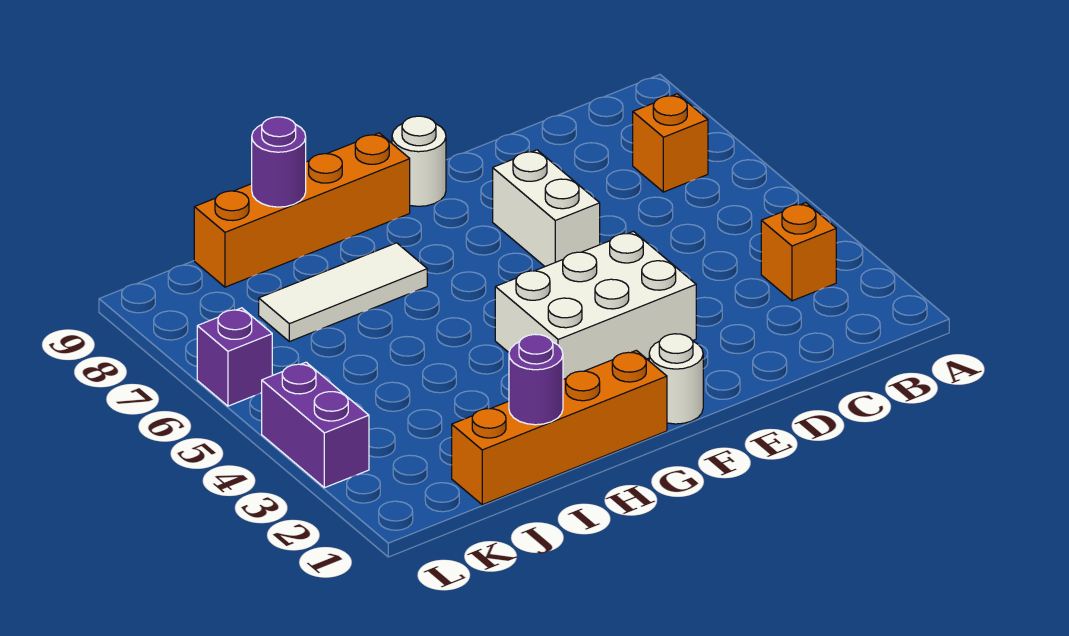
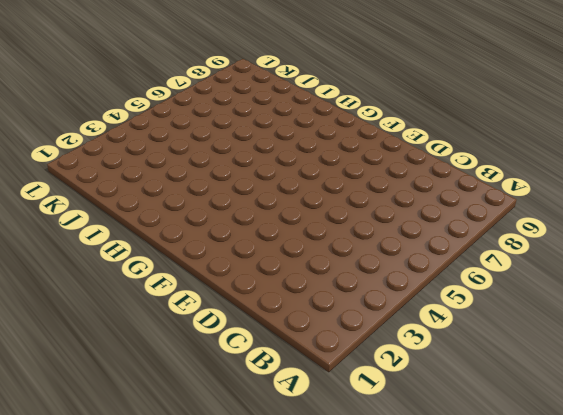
none -> orange 1x1 brick [761,203,836,301]
none -> orange 1x1 brick [633,94,708,192]
none -> white 2x3 brick [495,231,696,379]

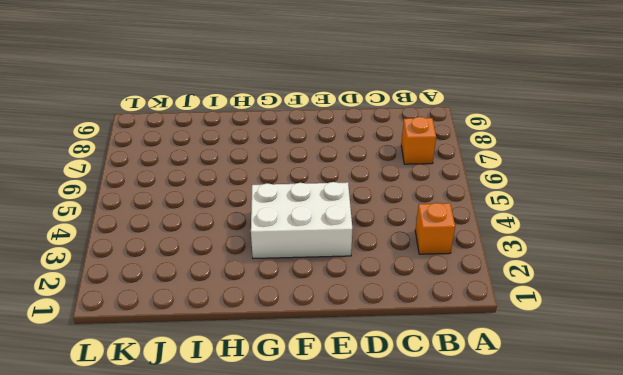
none -> white 1x2 brick [493,150,600,266]
none -> white 1x1 round brick [649,334,703,424]
none -> white 1x1 round brick [392,116,446,206]

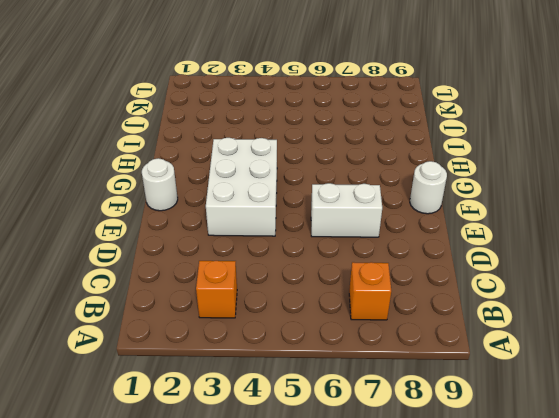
none -> orange 1x4 brick [452,350,667,505]
none -> orange 1x4 brick [194,133,410,287]
none -> white 1x3 tile [259,243,427,342]

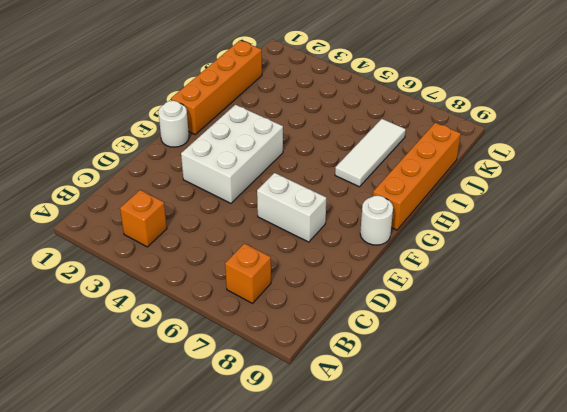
none -> purple 1x2 brick [262,362,369,488]
none -> purple 1x1 brick [197,308,272,406]
none -> purple 1x1 round brick [509,334,563,425]

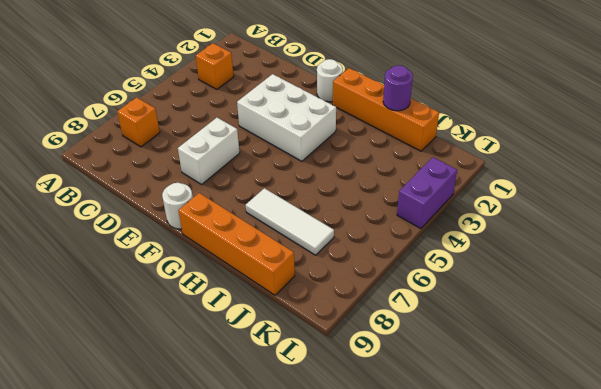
none -> purple 1x1 brick [197,308,272,406]
none -> purple 1x1 round brick [252,117,306,207]

